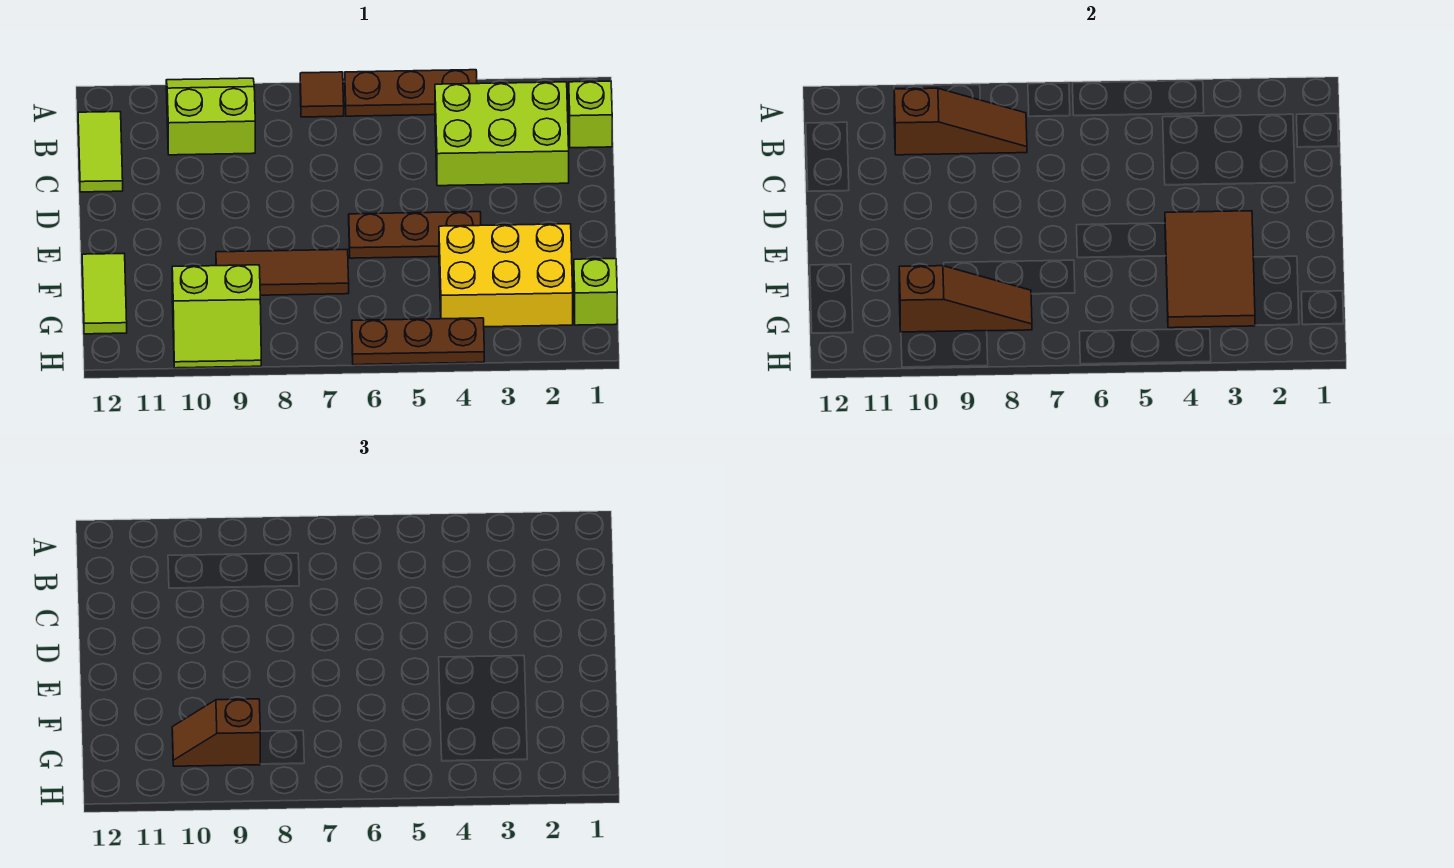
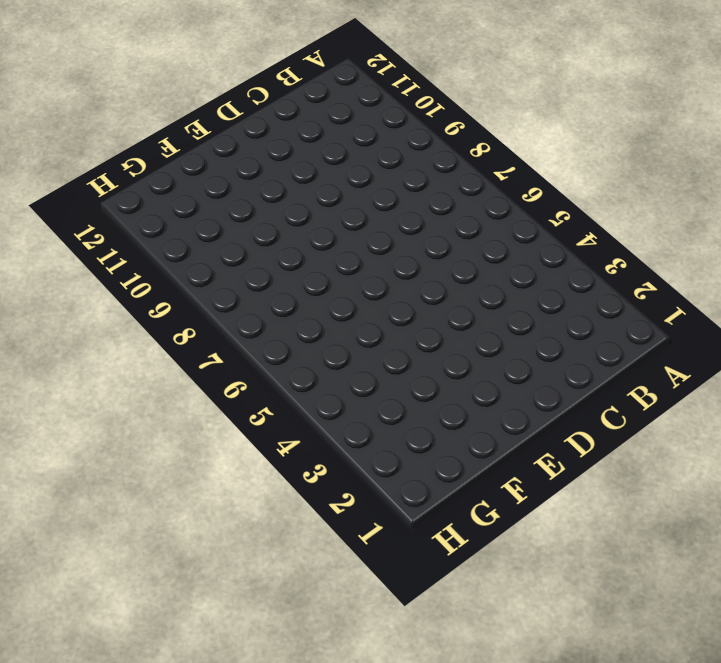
none -> brown 1x3 plate [345,70,477,116]
none -> brown 1x1 tile [300,72,344,117]
none -> lime 2x2 slope [166,78,255,155]

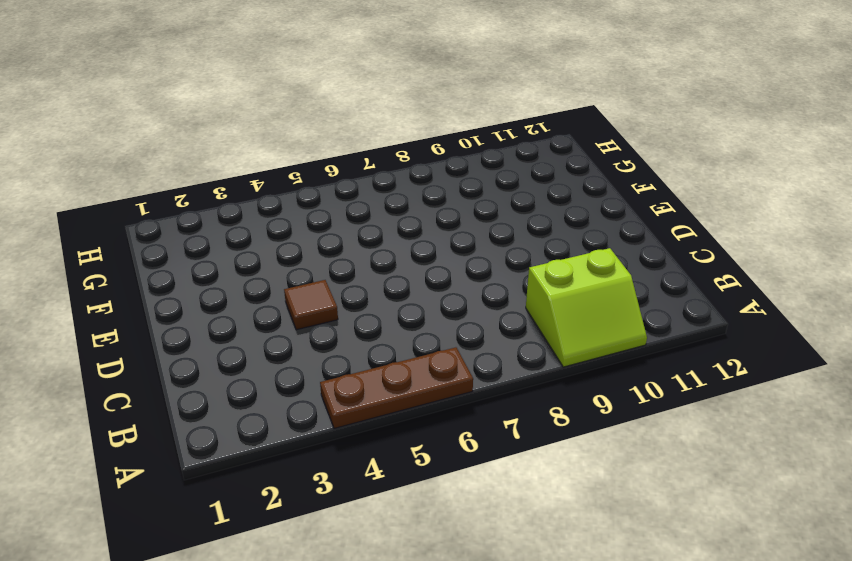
brown 1x1 tile [284,280,338,330] -> brown 1x1 tile moved to [300,72,344,117]
none -> lime 1x1 brick [569,81,612,148]
none -> lime 2x3 brick [435,82,569,186]
none -> lime 1x2 tile [78,112,123,192]

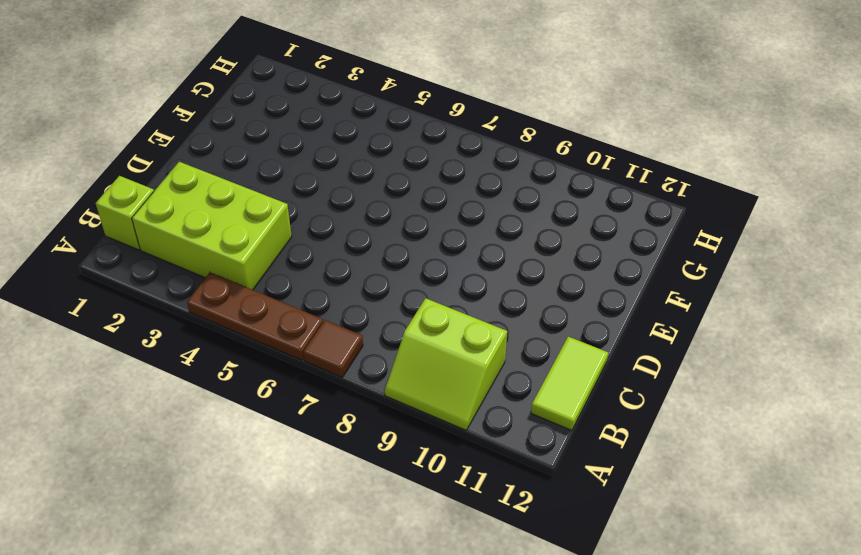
none -> brown 1x3 plate [349,212,481,258]
none -> yellow 2x3 brick [439,224,573,327]
none -> brown 1x3 tile [216,250,349,295]

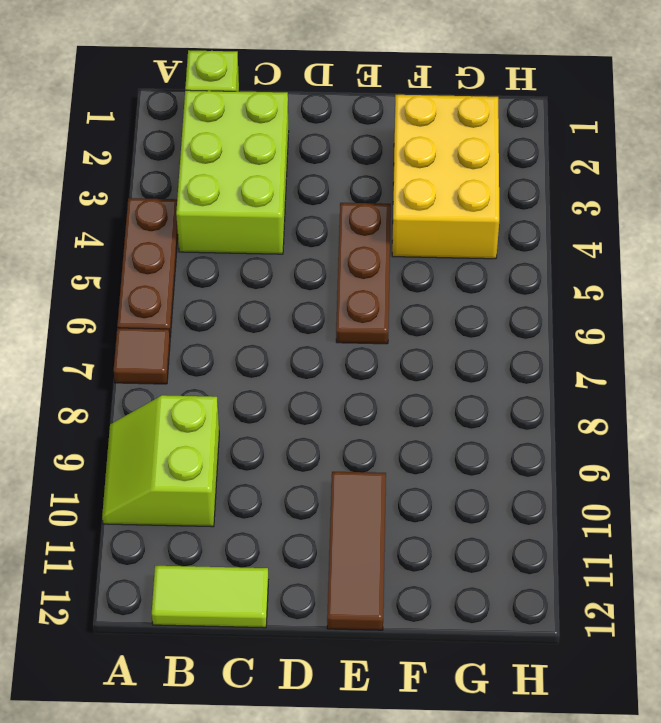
brown 1x3 tile [327,472,386,630] -> brown 1x3 tile moved to [216,250,349,295]
none -> lime 1x2 tile [82,254,127,334]
none -> lime 1x1 brick [574,259,617,325]
none -> lime 2x2 slope [172,265,261,368]

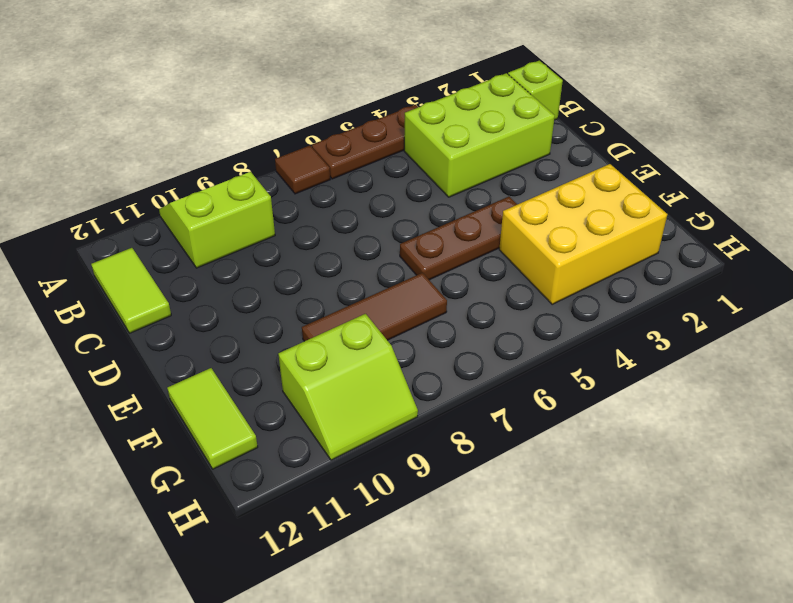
none -> lime 1x1 brick [574,259,617,325]
none -> brown 1x3 plate [352,318,484,365]
none -> brown 1x3 slope [894,88,1027,155]

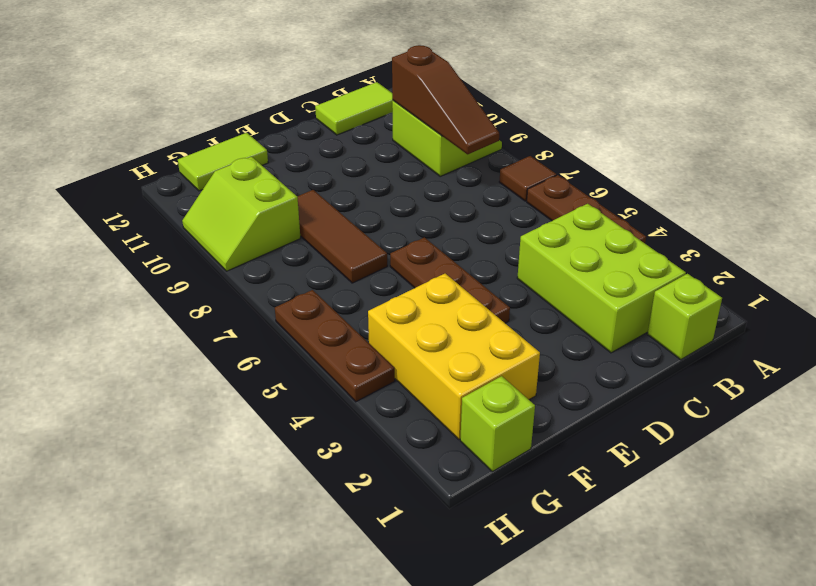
none -> brown 2x3 tile [1165,211,1255,328]
none -> brown 1x3 slope [899,266,1032,332]
none -> brown 1x2 slope [172,699,260,766]

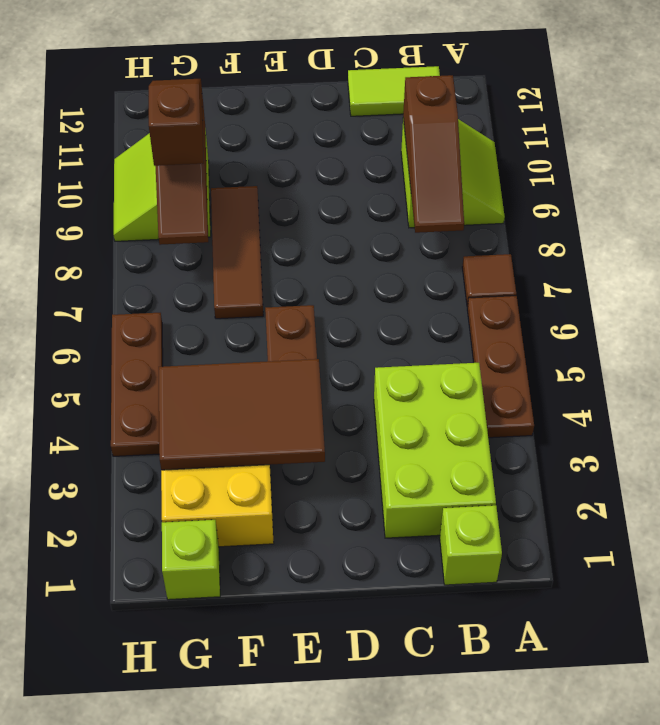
none -> lime 1x2 tile [82,254,127,334]

